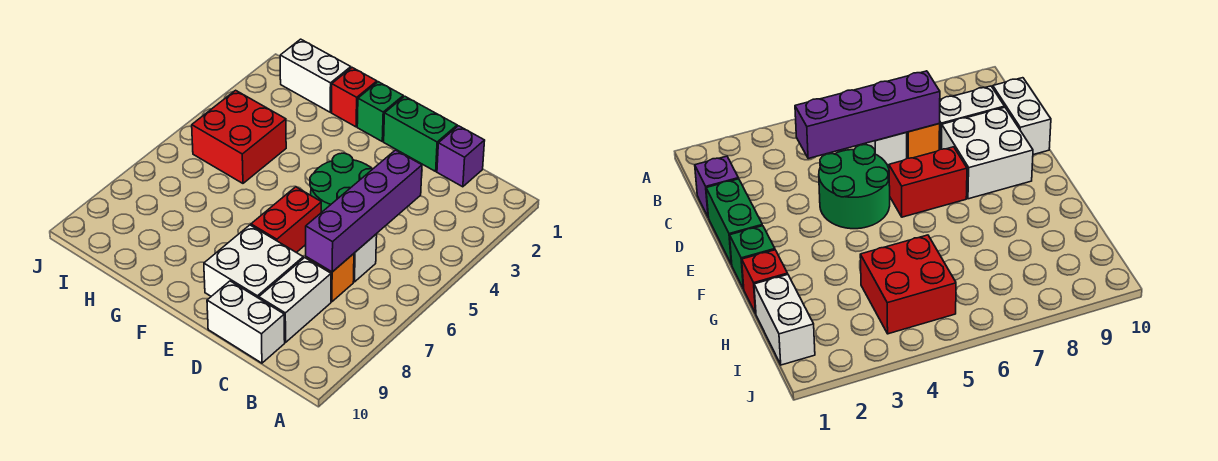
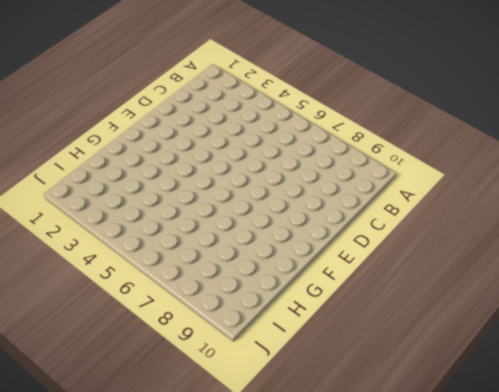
none -> purple 1x1 brick [437,126,485,187]
none -> white 1x1 brick [354,234,377,282]
none -> orange 1x1 brick [306,254,354,302]

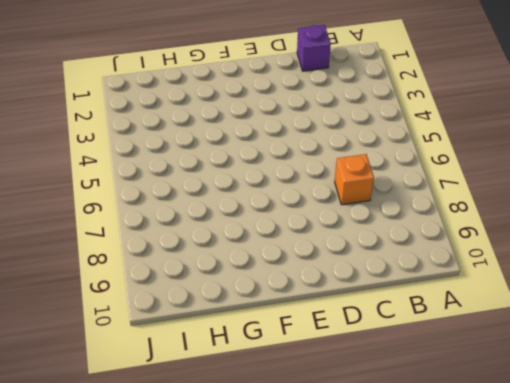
none -> white 1x1 brick [354,234,377,282]
none -> white 1x2 brick [259,258,331,342]
none -> white 1x2 brick [207,281,285,363]

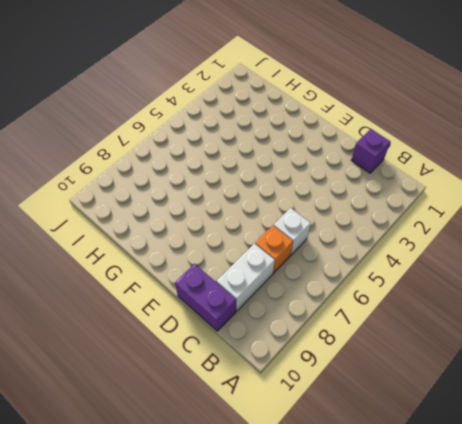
purple 1x2 brick [175,264,236,331] -> white 1x2 brick [207,281,285,363]
none -> green 1x2 brick [384,96,457,171]
none -> green 2x2 round brick [310,153,372,213]
none -> white 2x2 brick [204,225,303,298]

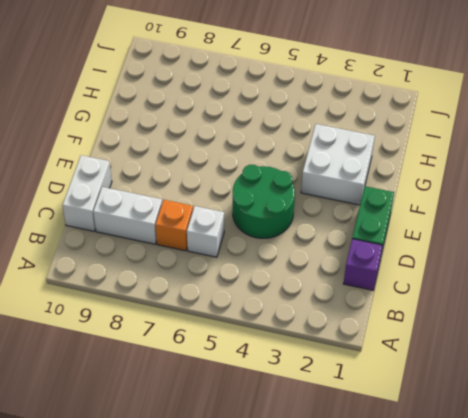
white 2x2 brick [301,124,375,205] -> white 2x2 brick moved to [204,225,303,298]
none -> red 1x2 brick [251,187,321,253]
none -> green 1x1 brick [357,82,403,141]
none -> red 1x1 brick [332,68,377,127]

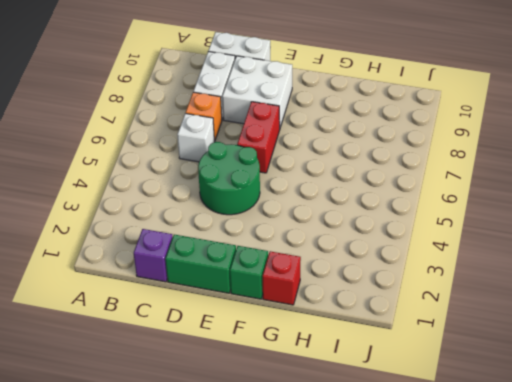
none -> white 1x2 brick [280,39,351,112]
none -> red 2x2 brick [192,90,286,183]
none -> purple 1x4 brick [306,150,422,272]

